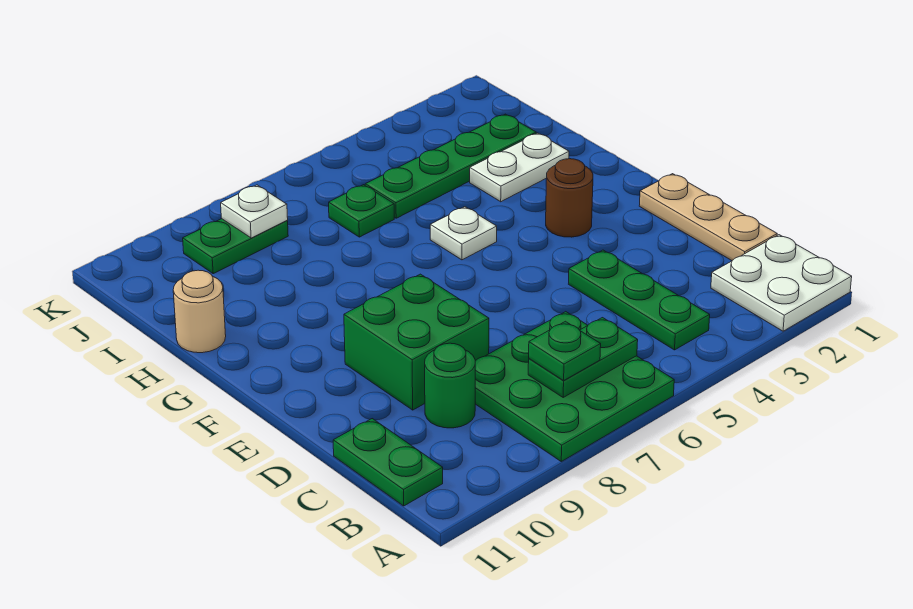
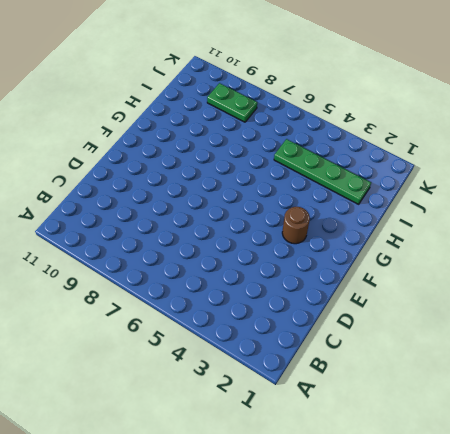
none -> white 2x2 plate [711,235,852,331]
none -> green 3x3 plate [475,312,674,461]
none -> green 1x3 plate [569,250,710,350]

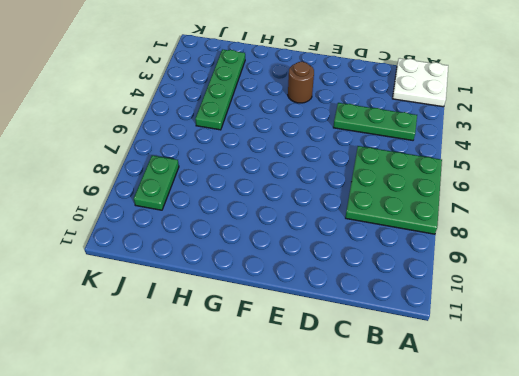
none -> green 1x2 plate [333,419,443,506]
none -> tan 1x3 plate [639,174,777,260]
none -> green 1x1 round brick [425,343,475,428]

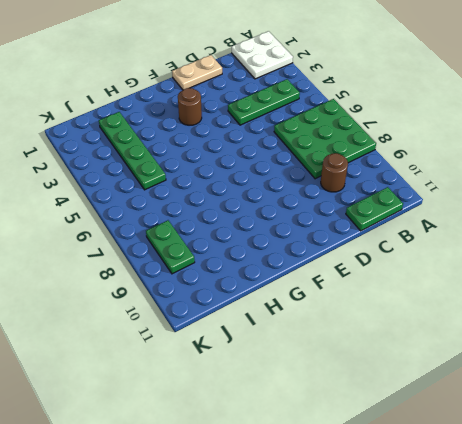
brown 1x1 round brick [321,153,348,192] -> green 1x1 round brick [425,343,475,428]
tan 1x2 plate [172,55,222,90] -> tan 1x3 plate [639,174,777,260]
none -> green 2x2 brick [344,274,489,410]
none -> white 1x1 plate [430,207,497,260]
none -> white 1x2 plate [470,133,569,202]

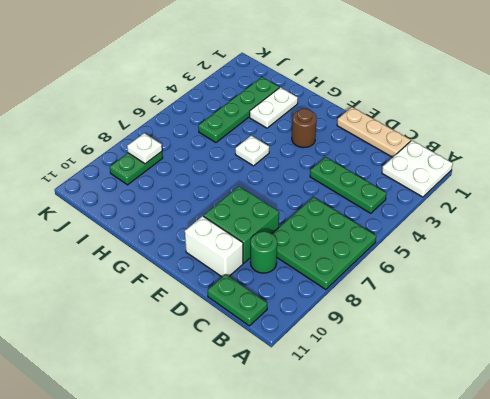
white 1x2 brick [185,216,243,277] -> none
none -> tan 1x1 round brick [173,270,226,353]
none -> green 1x1 plate [329,185,394,237]
none -> green 1x2 plate [528,318,638,397]

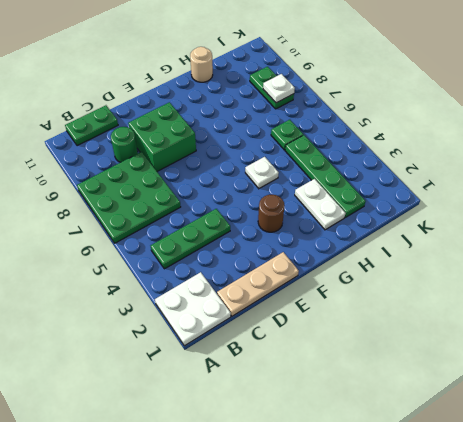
none -> green 1x2 plate [528,318,638,397]
none -> green 1x1 plate [529,321,601,380]

